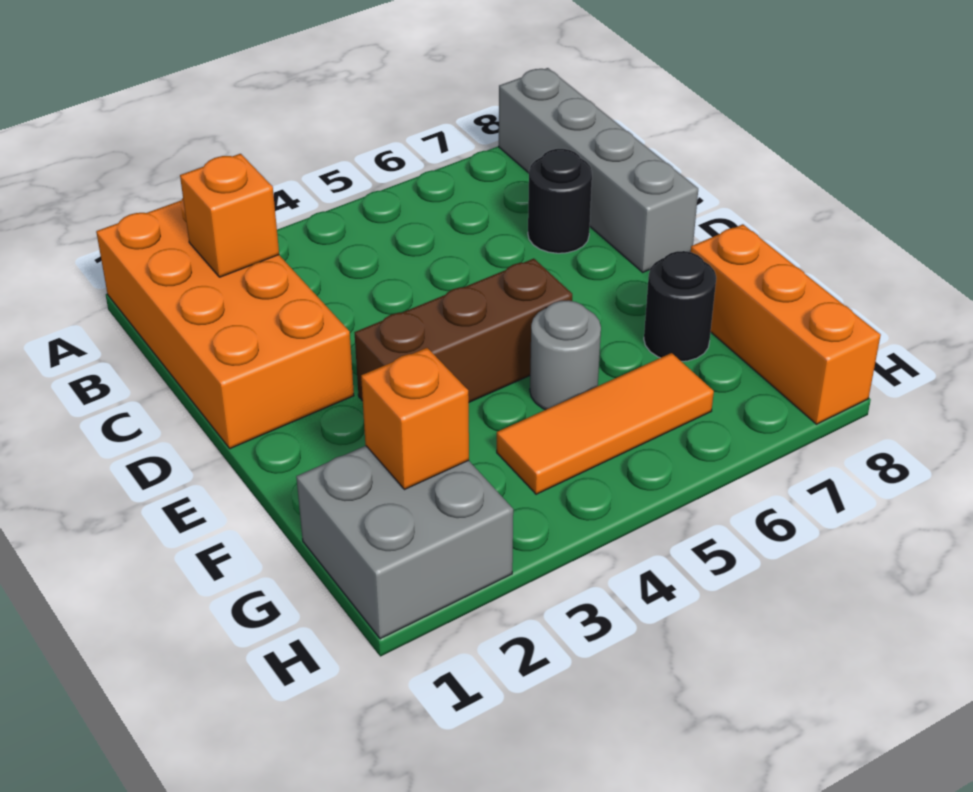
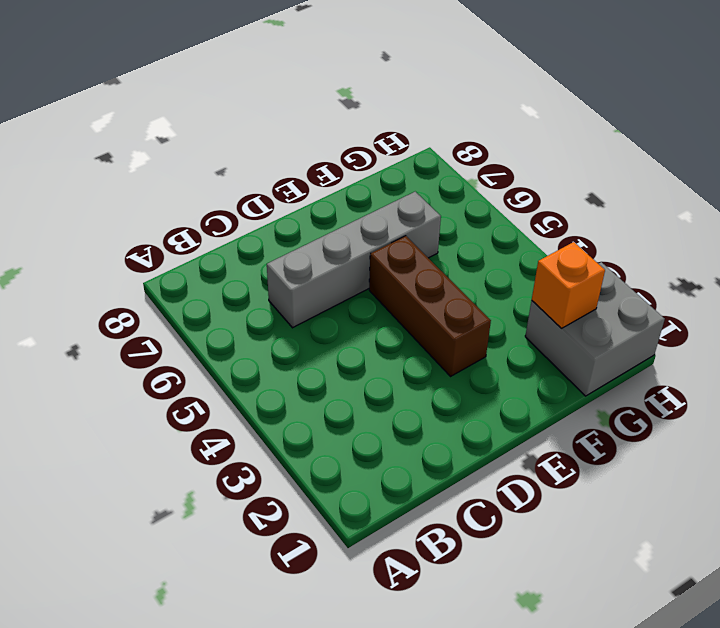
grey 1x4 brick [267,192,441,328] -> grey 1x4 brick moved to [499,68,698,272]
none -> orange 2x4 brick [96,198,354,449]
none -> black 1x1 round brick [528,149,592,253]

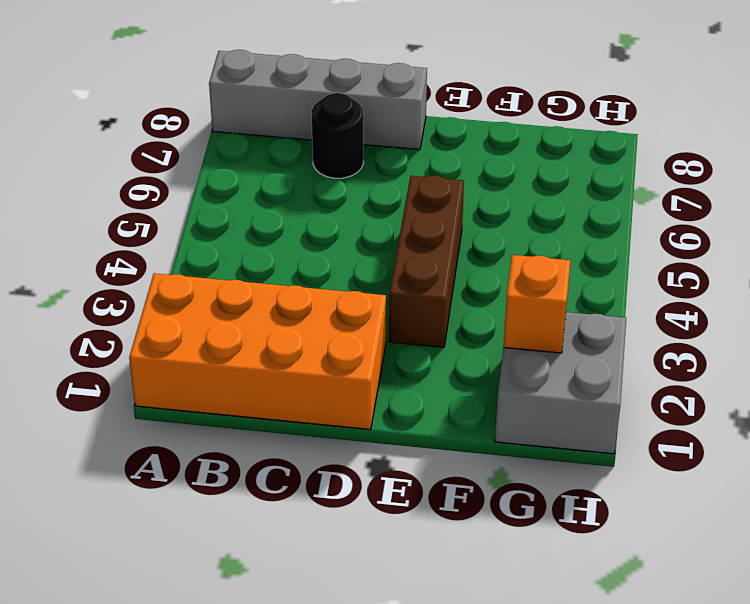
none -> grey 1x1 round brick [530,300,601,410]
none -> black 1x1 round brick [644,251,716,361]

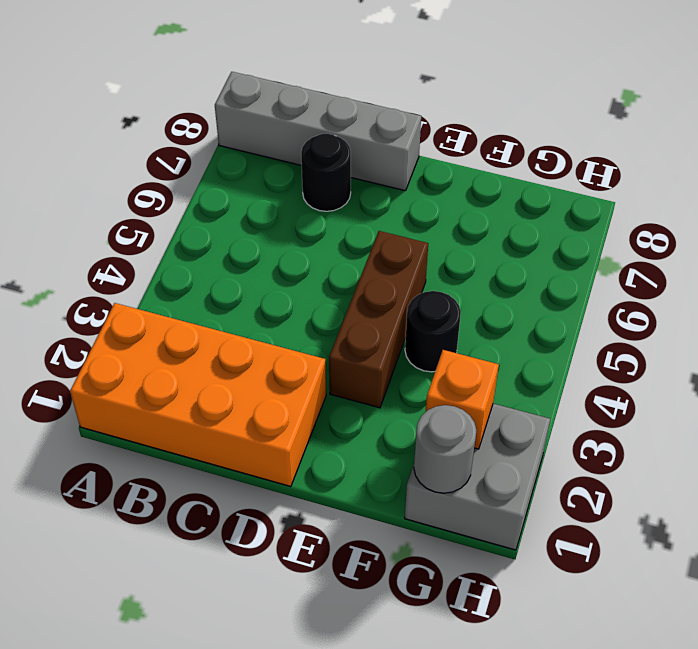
black 1x1 round brick [405,291,461,372] -> black 1x1 round brick moved to [644,251,716,361]
grey 1x1 round brick [414,405,477,493] -> grey 1x1 round brick moved to [530,300,601,410]
none -> orange 1x3 brick [691,224,881,424]
none -> orange 1x3 tile [497,353,714,494]

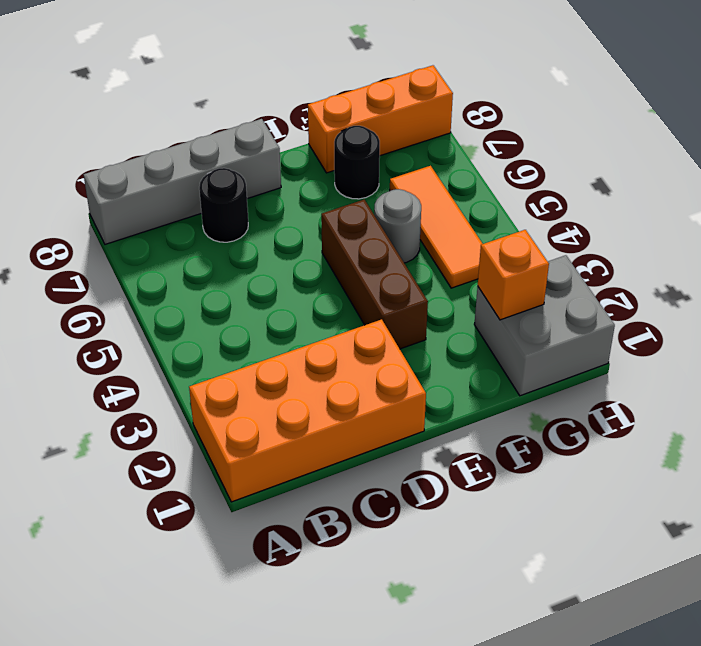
none -> orange 1x1 brick [180,154,279,277]

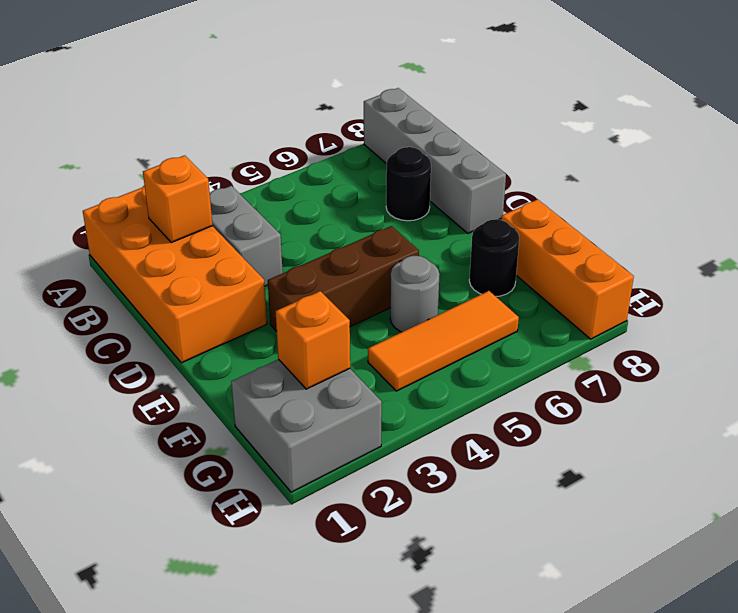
grey 1x2 brick [210,186,283,286] -> none

